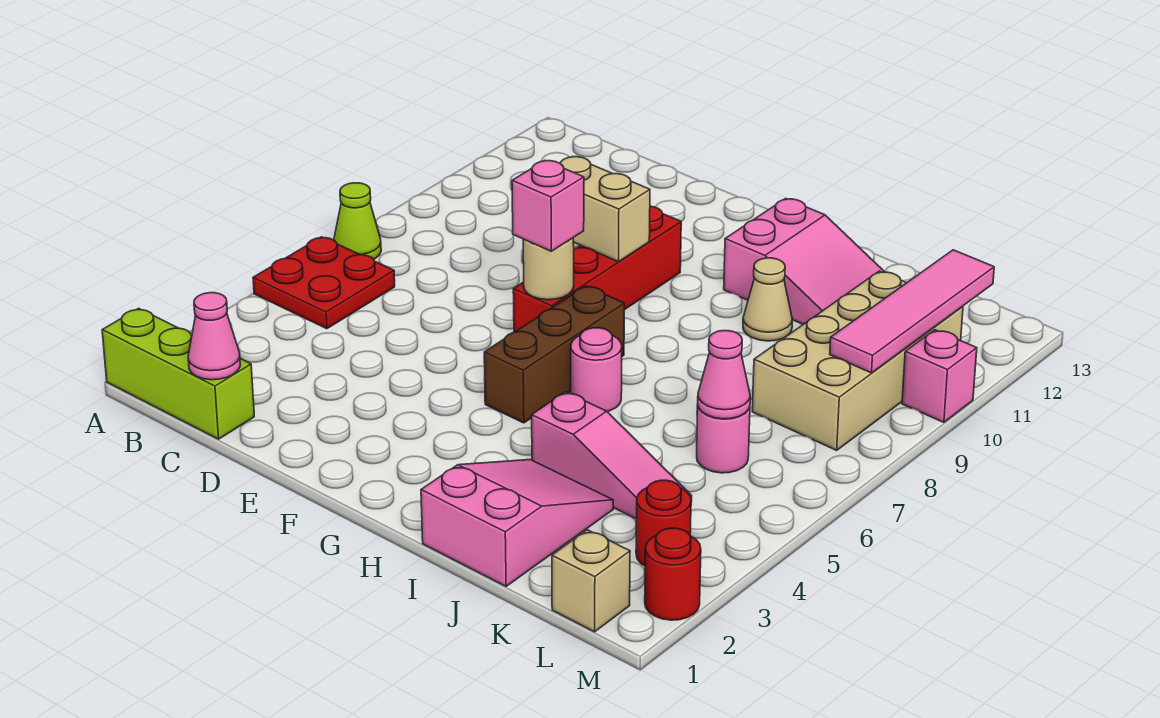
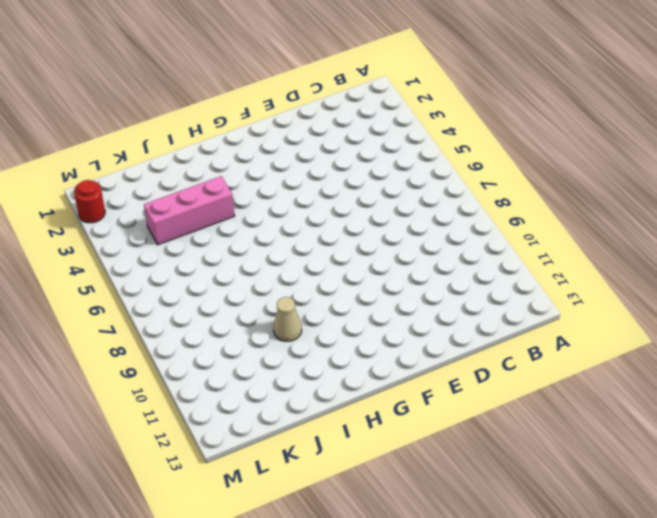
pink 1x3 brick [144,176,235,245] -> pink 1x3 slope [532,392,692,519]
none -> lime 1x3 brick [102,308,254,439]
none -> red 2x2 plate [253,237,395,329]
none -> lime 1x1 cone [334,183,381,259]

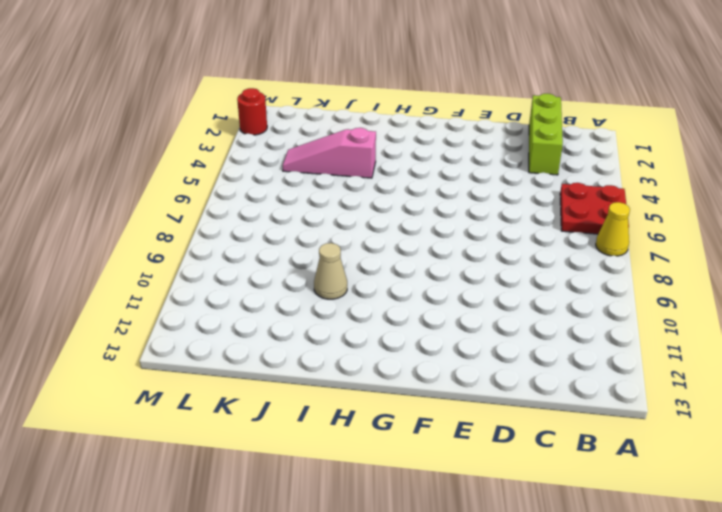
yellow 1x1 cone [596,202,630,256] -> lime 1x1 cone [334,183,381,259]
lime 1x3 brick [529,94,563,175] -> lime 1x3 brick turned to [102,308,254,439]
none -> red 1x4 brick [513,206,681,332]
none -> brown 1x3 brick [484,286,624,423]
none -> pink 1x1 round brick [571,328,622,412]

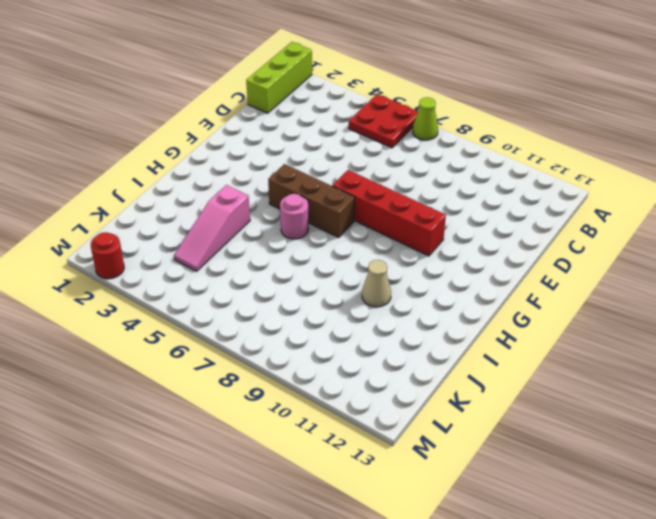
none -> pink 2x3 slope [724,199,884,324]
none -> pink 2x3 slope [421,460,613,586]
none -> pink 1x1 round brick [697,407,750,473]

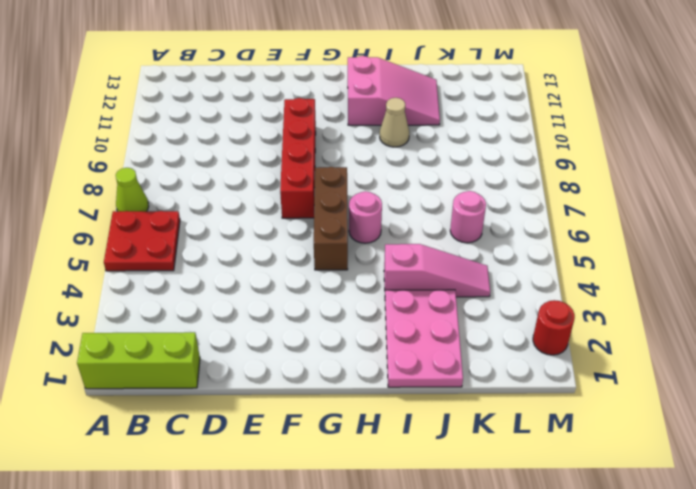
pink 2x3 plate [385,290,463,387] -> pink 2x3 slope [421,460,613,586]
none -> tan 2x4 brick [752,271,963,450]
none -> tan 1x1 brick [552,530,630,632]
none -> red 1x1 round brick [636,480,691,566]

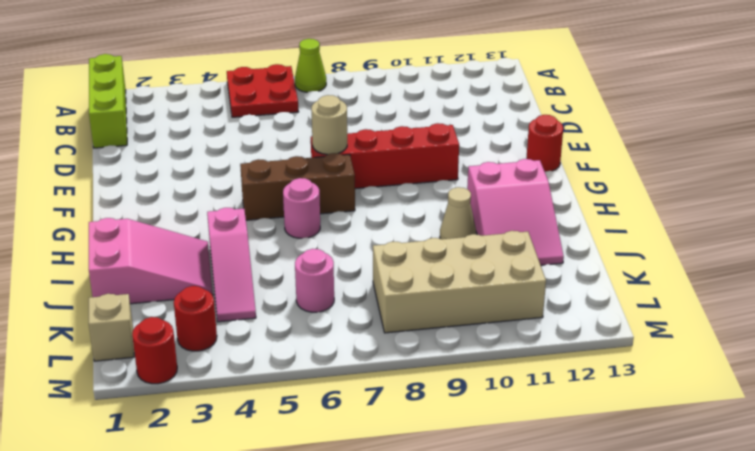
red 1x1 round brick [526,115,563,172] -> none
none -> pink 1x1 brick [902,330,977,422]
none -> pink 1x1 cone [188,293,240,380]
none -> tan 1x2 brick [560,157,650,262]

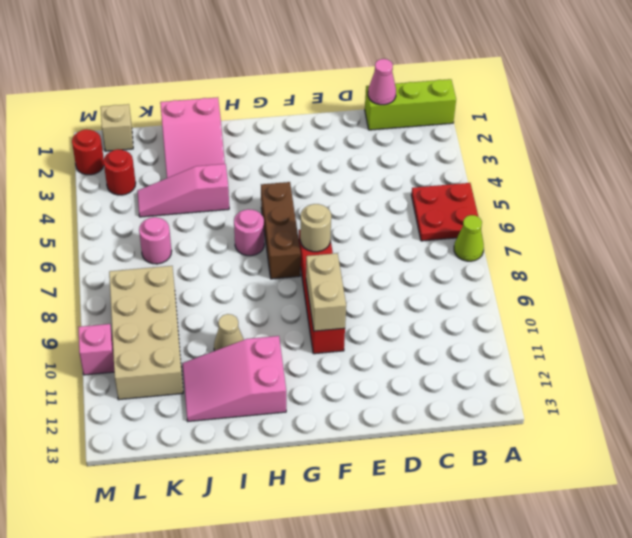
tan 1x2 brick [306,253,346,331] -> tan 1x2 brick turned to [560,157,650,262]
none -> pink 1x1 cone [698,331,750,419]
none -> pink 1x4 tile [830,250,994,373]
none -> pink 1x1 brick [512,161,584,251]

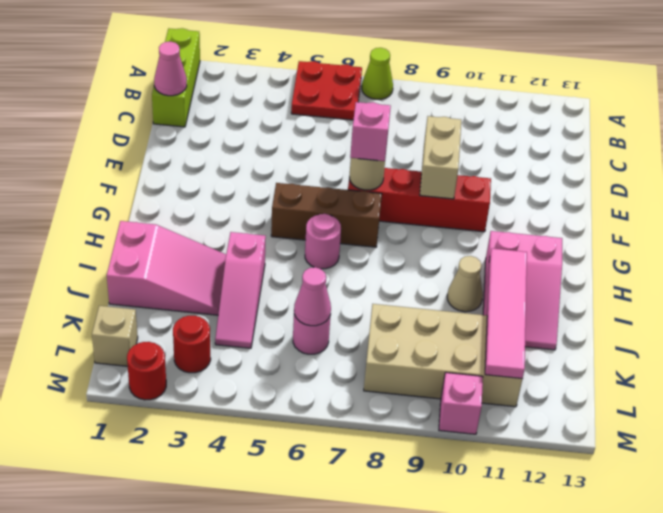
pink 1x4 tile [485,248,527,379] -> pink 1x4 tile turned to [830,250,994,373]

